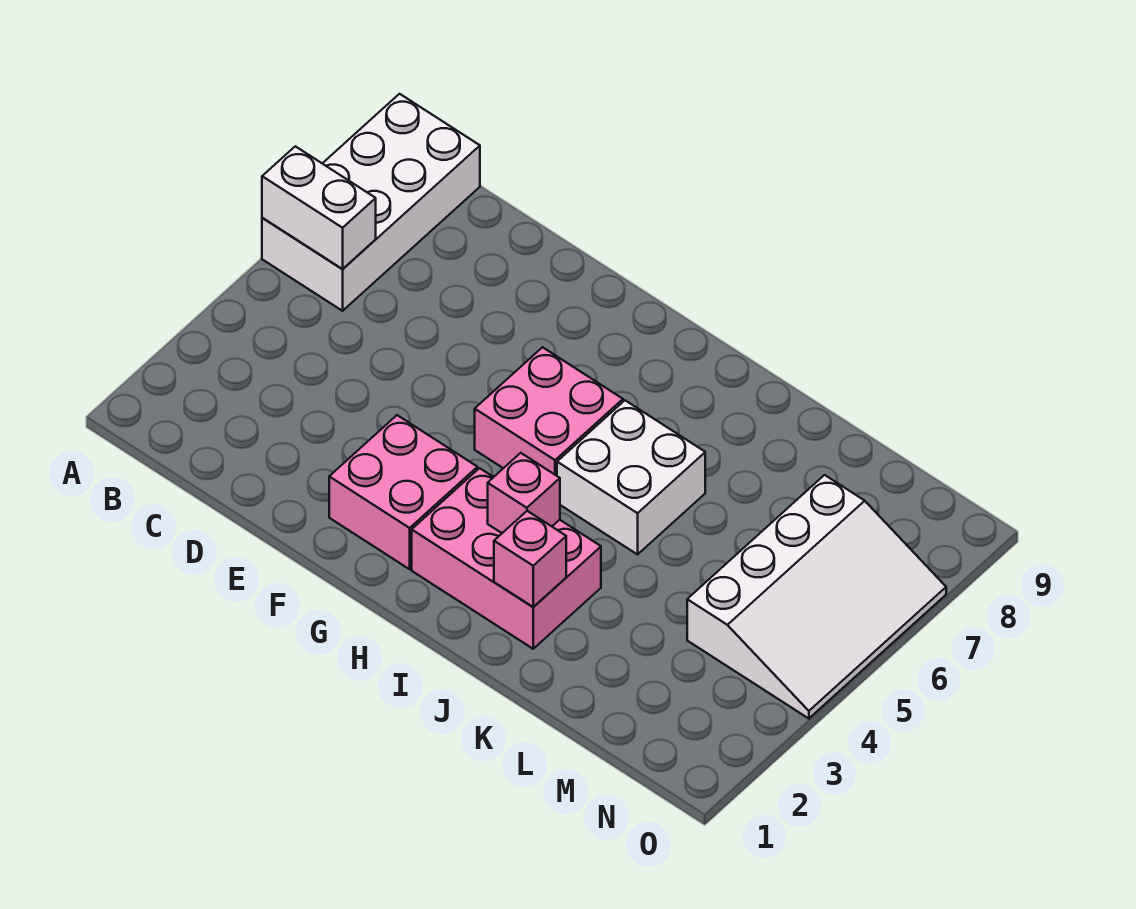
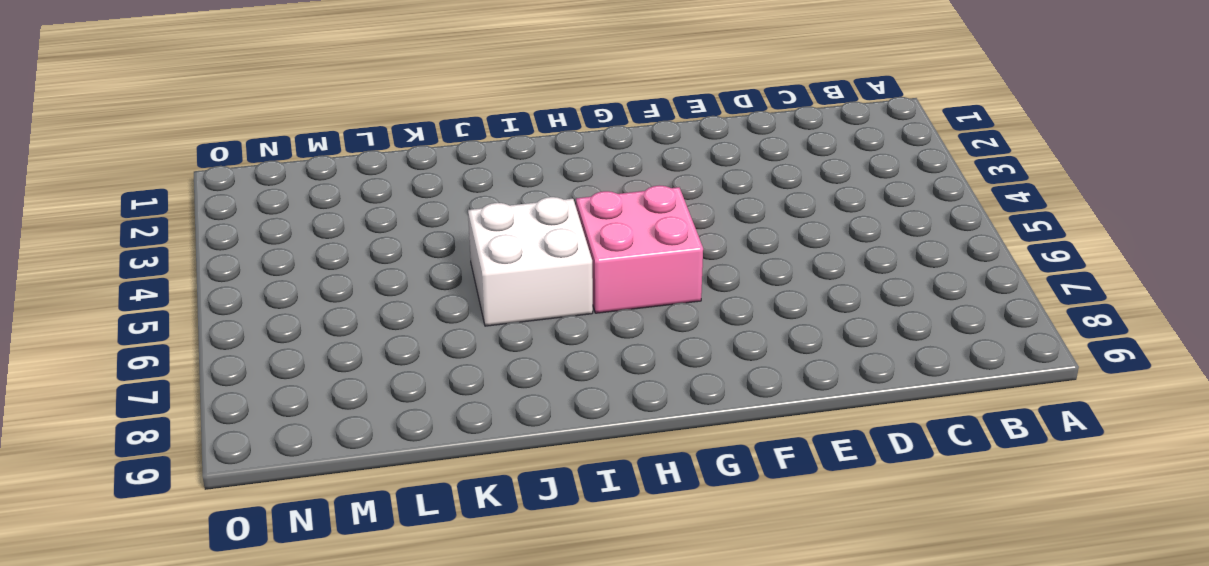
none -> white 2x4 brick [262,94,480,311]
none -> pink 2x2 brick [329,415,477,569]

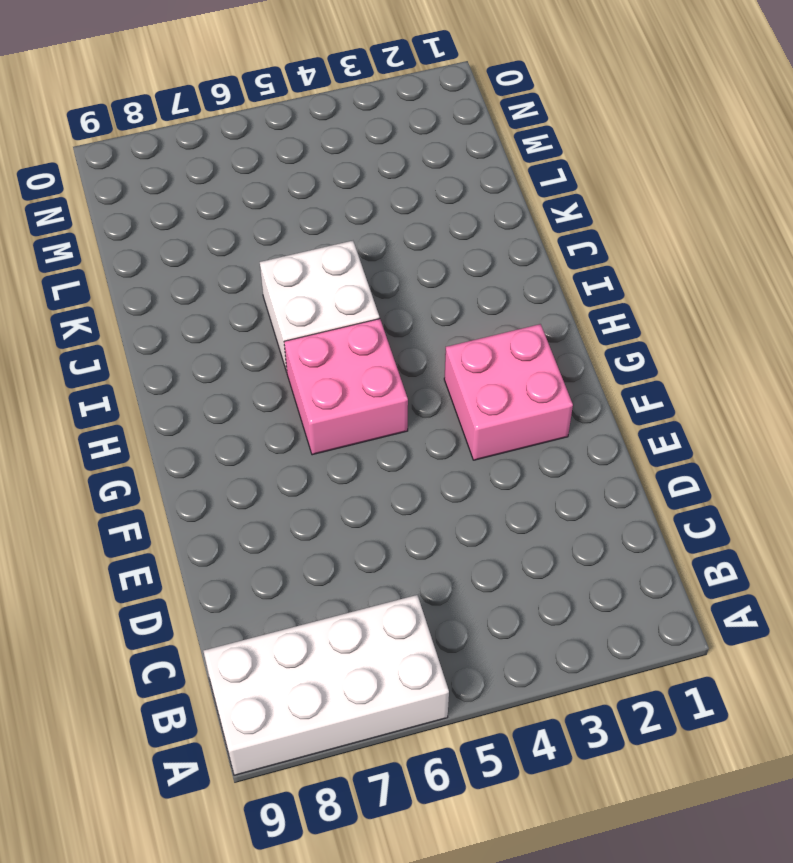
none -> pink 2x3 brick [412,468,601,649]
none -> white 3x4 slope [687,475,946,719]

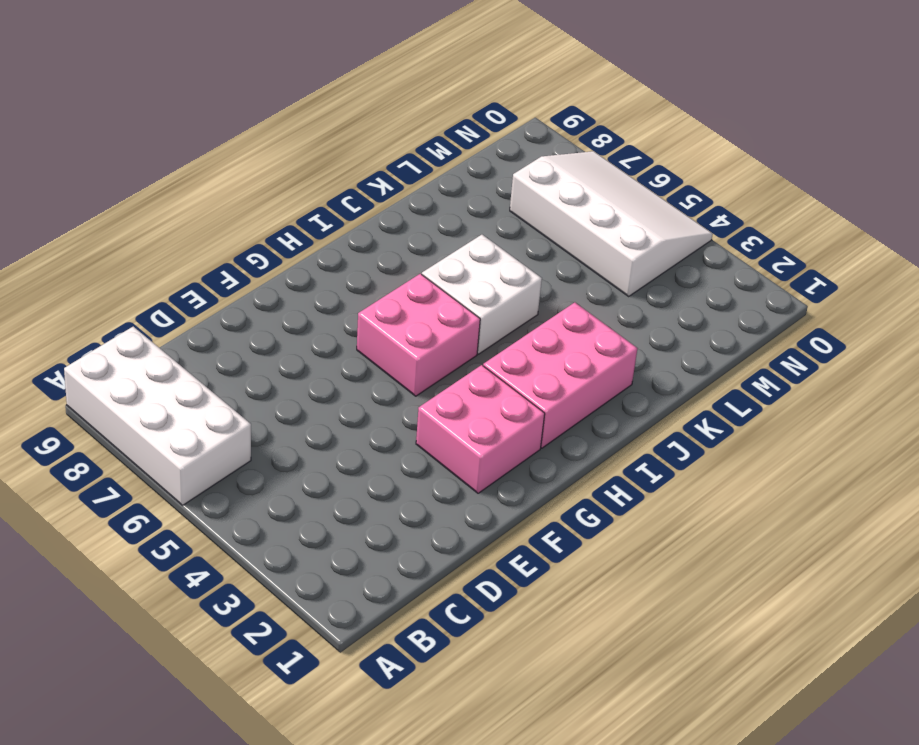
none -> white 1x2 brick [262,146,376,269]
none -> pink 1x1 brick [488,453,560,533]

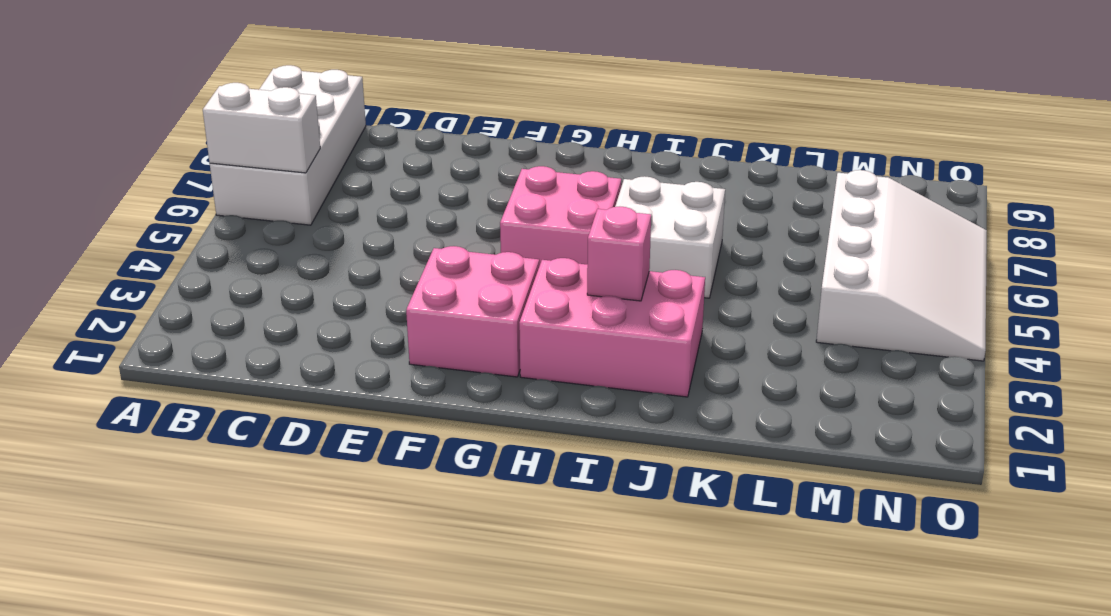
none -> pink 1x1 brick [494,511,566,607]

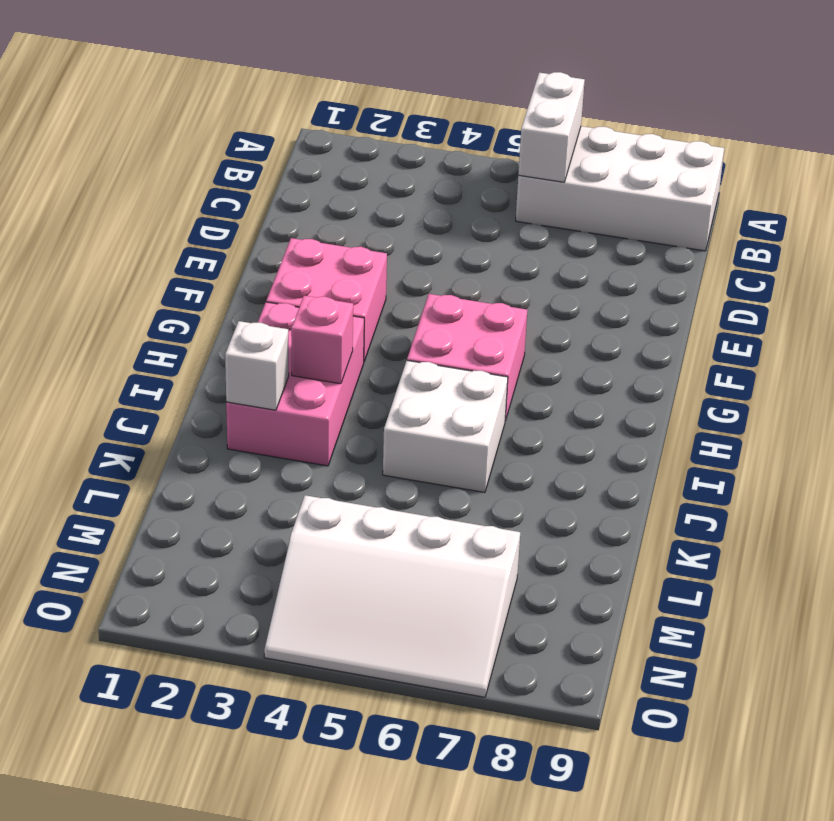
white 1x1 brick [225,321,289,410] -> pink 1x1 brick [494,511,566,607]

